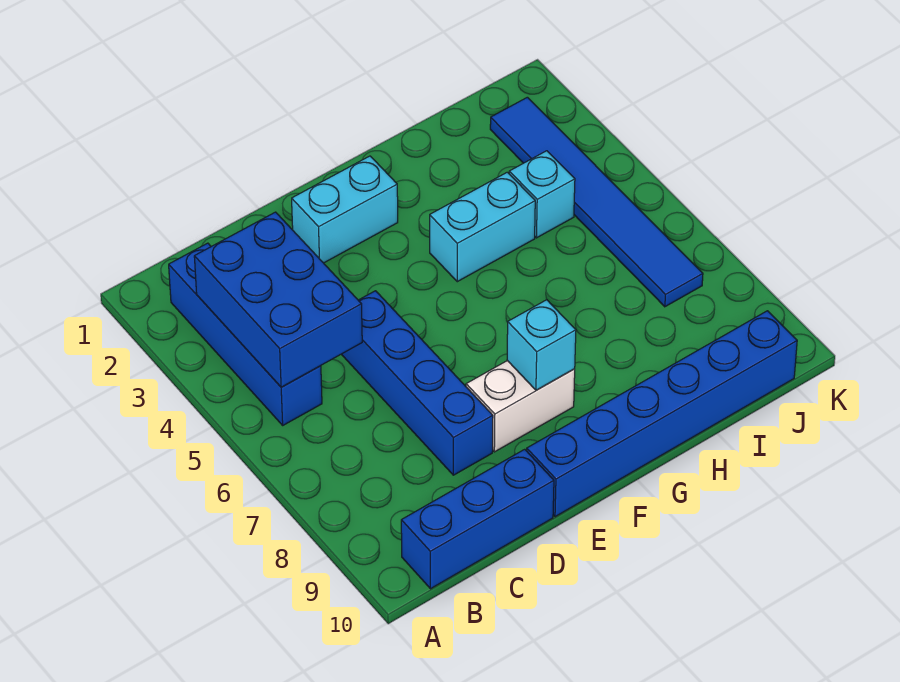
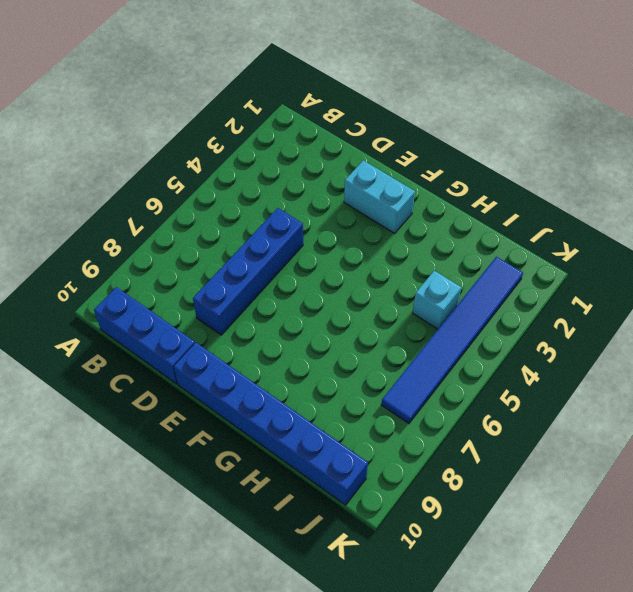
none -> blue 1x4 brick [169,243,322,425]
none -> white 1x2 brick [466,361,575,452]

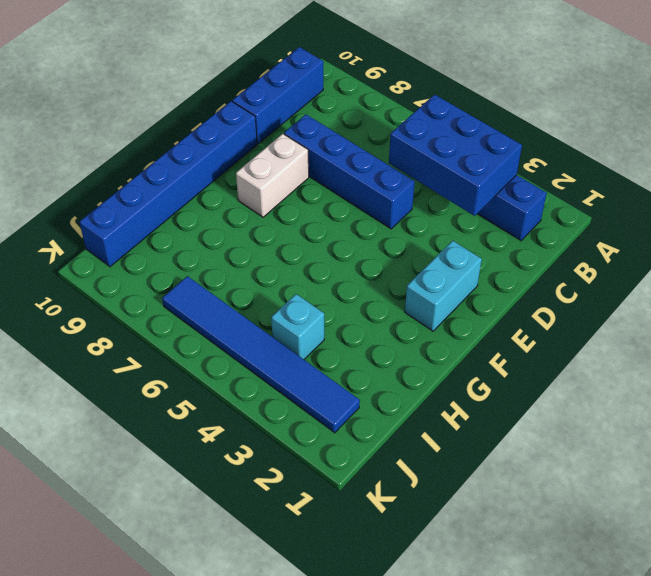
none -> cyan 1x2 brick [430,172,535,282]
none -> cyan 1x1 brick [507,300,576,390]

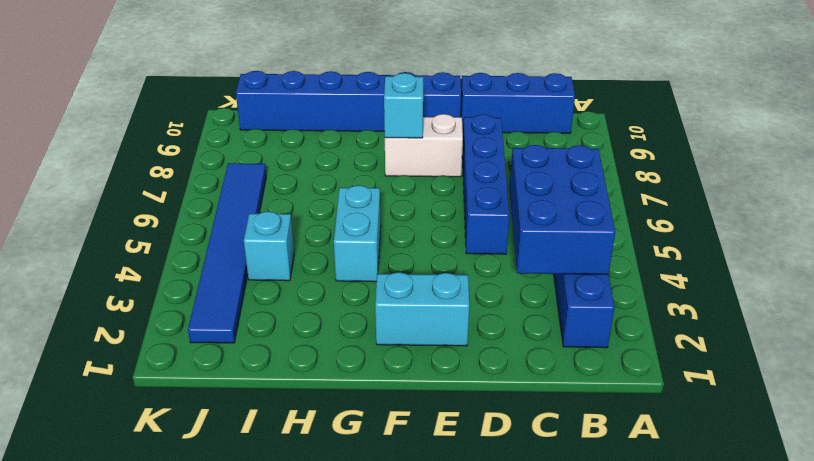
cyan 1x2 brick [334,185,381,282] -> cyan 1x2 brick turned to [430,172,535,282]

